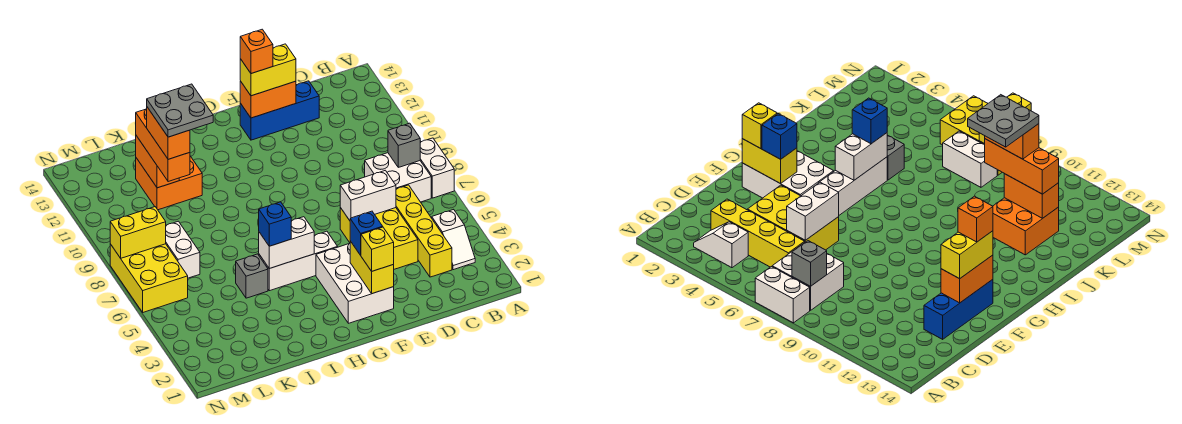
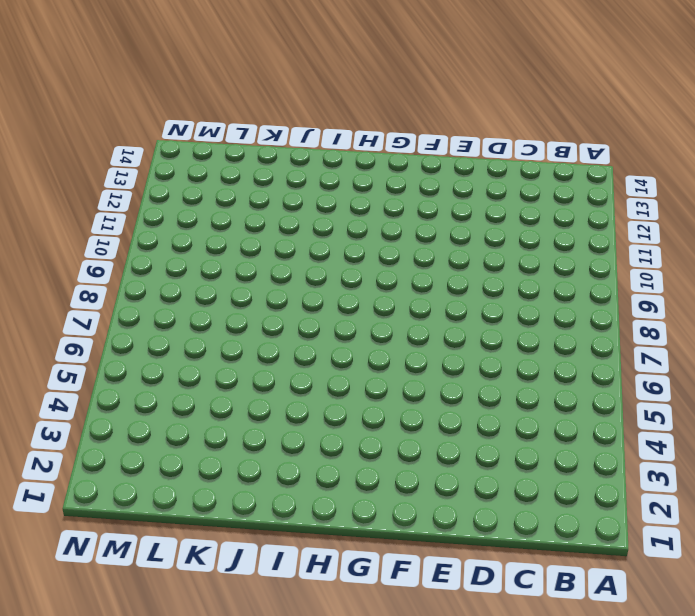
none -> white 1x2 brick [420,138,454,198]
none -> white 1x2 slope [432,209,475,270]
none -> white 2x2 brick [365,153,431,202]

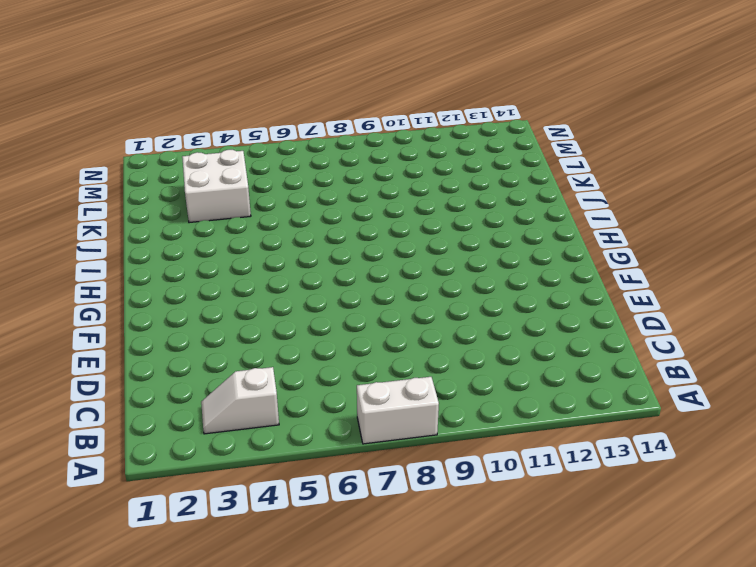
white 2x2 brick [182,150,251,223] -> white 2x2 brick moved to [365,153,431,202]
none -> yellow 1x4 brick [396,185,452,277]
none -> yellow 2x3 brick [340,208,418,269]
none -> blue 1x3 brick [240,81,319,140]

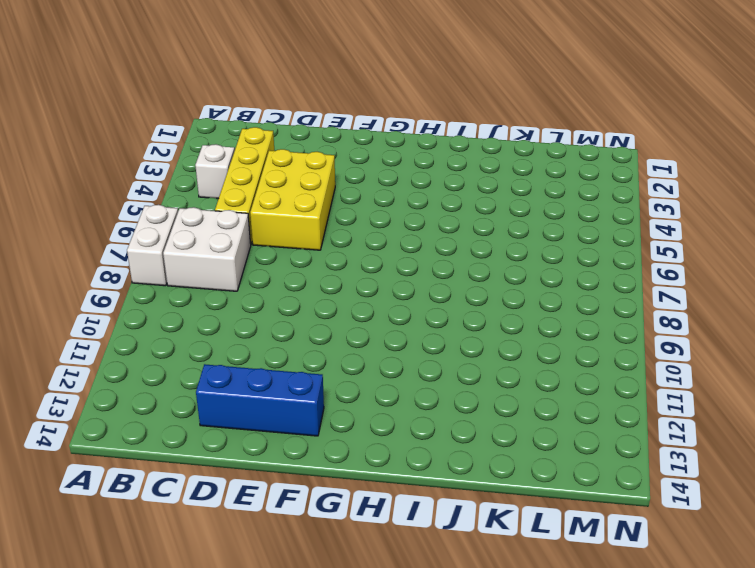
none -> white 2x3 brick [316,244,394,323]
none -> white 1x3 brick [259,231,337,291]
none -> grey 1x1 brick [236,254,268,298]

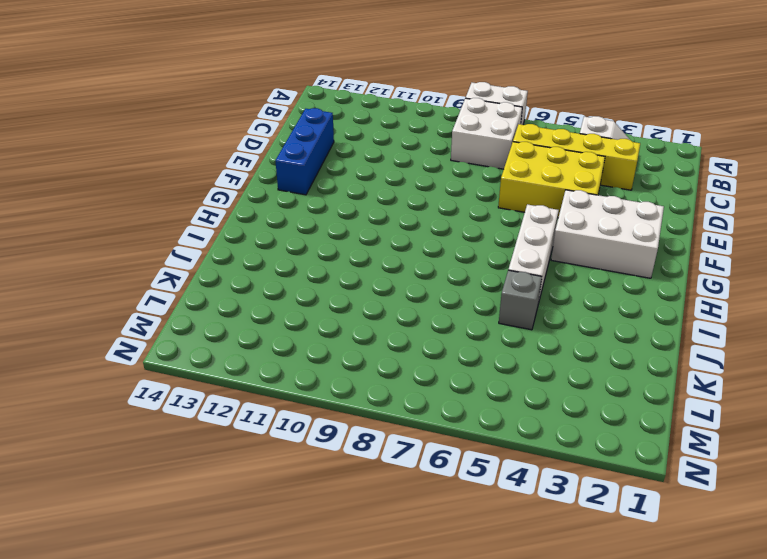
none -> orange 2x2 brick [136,156,202,210]
none -> white 1x2 brick [166,221,200,278]
none -> yellow 2x3 brick [110,244,188,312]

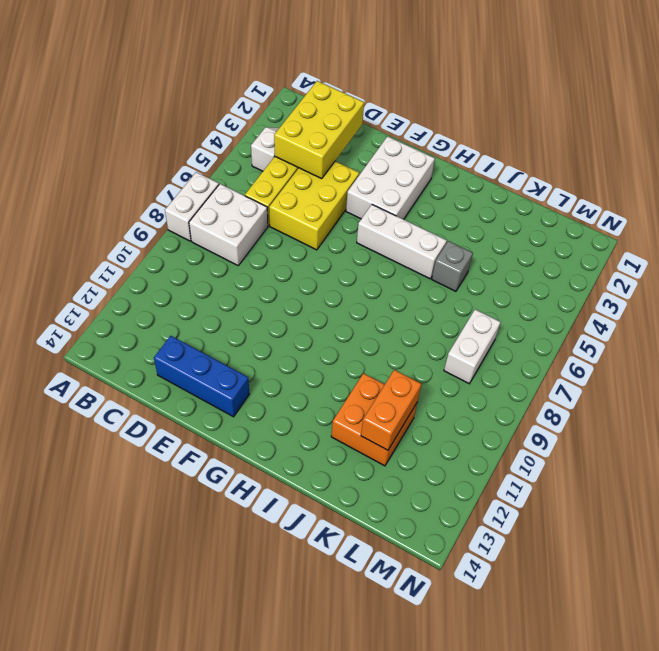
yellow 2x3 brick [274,81,364,179] -> yellow 2x3 brick moved to [110,244,188,312]
none -> grey 1x1 brick [388,123,420,167]
none -> white 1x2 brick [340,170,396,221]
none -> orange 1x2 brick [240,81,296,118]

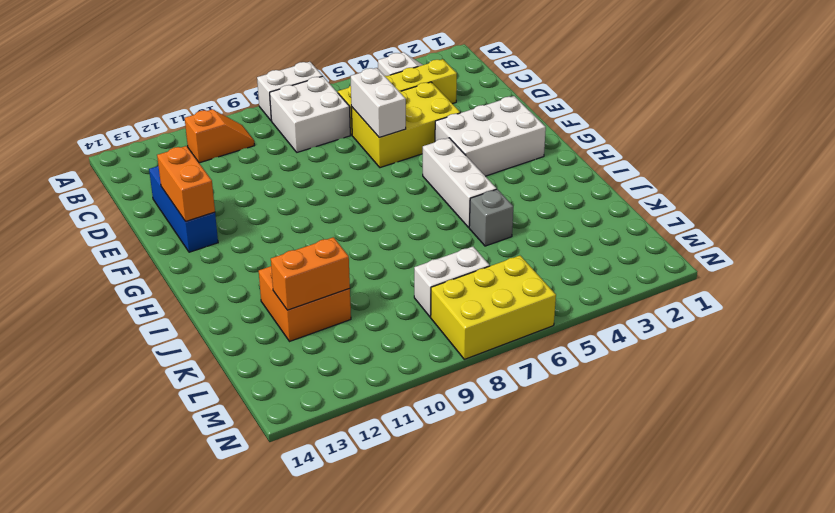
orange 1x2 slope [185,109,254,163] -> none
none -> grey 1x1 brick [388,123,420,167]
none -> yellow 1x2 brick [350,241,394,294]
none -> white 1x2 brick [259,217,314,268]

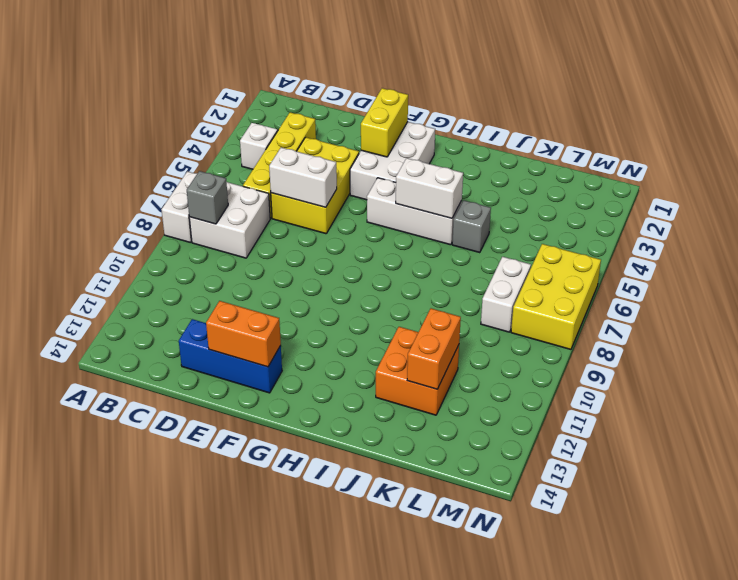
none -> yellow 1x2 brick [110,207,166,258]
none -> yellow 1x2 brick [240,44,296,96]
none -> yellow 1x1 brick [361,227,394,271]

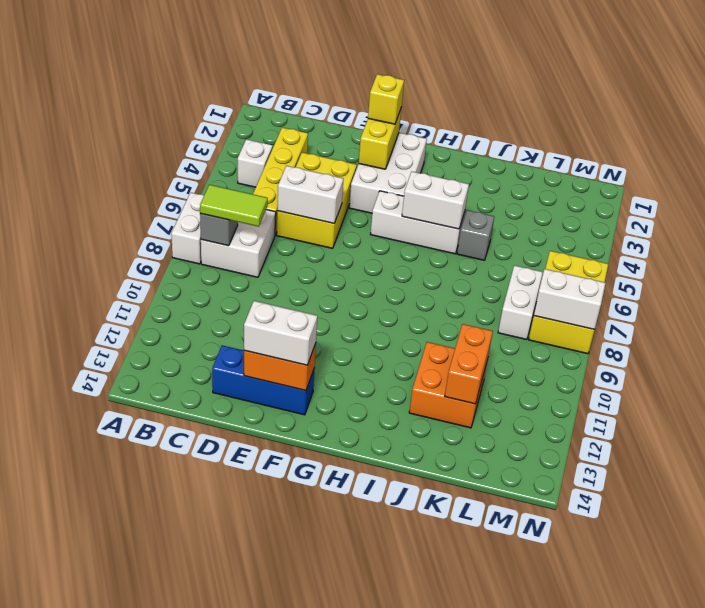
lime 1x2 tile [200,185,268,227] -> none
white 1x2 brick [244,301,318,365] -> yellow 1x2 brick [240,44,296,96]
white 1x2 brick [534,269,606,329] -> yellow 1x2 brick [110,207,166,258]
none -> blue 1x1 brick [350,211,383,255]
none -> blue 1x1 brick [259,202,291,246]
none -> orange 1x3 brick [136,109,190,182]

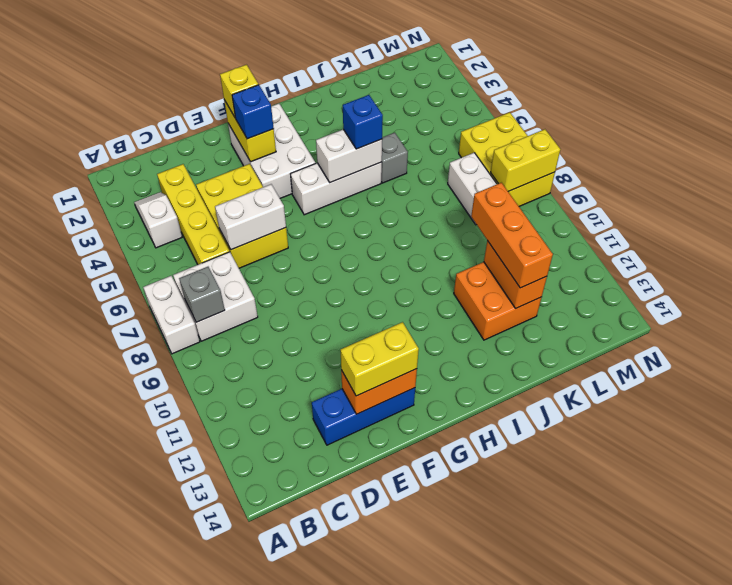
none -> orange 1x1 brick [240,29,273,74]
none -> orange 1x2 brick [147,107,190,159]
none -> grey 2x2 plate [147,84,213,137]

